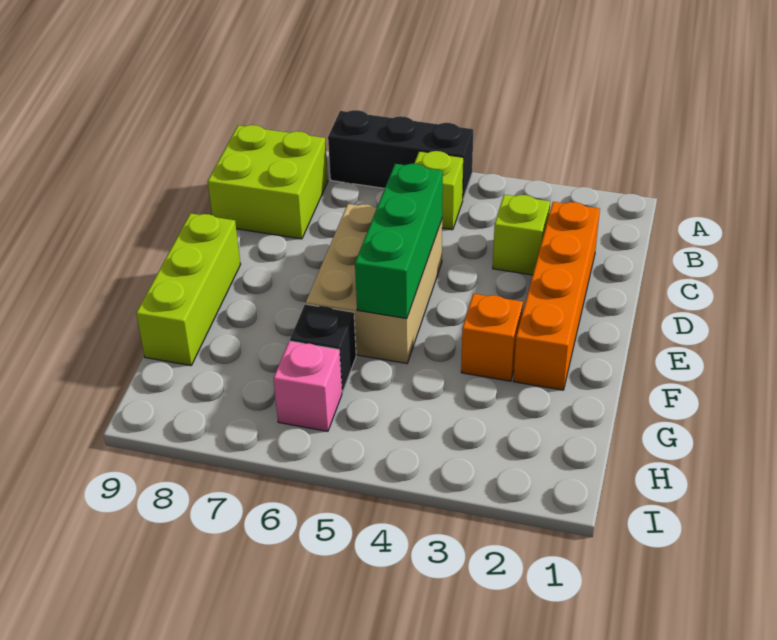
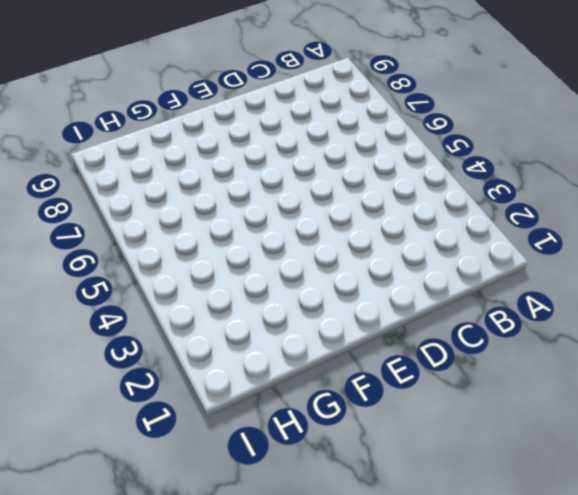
none -> black 1x3 brick [328,110,473,199]
none -> lime 1x1 brick [414,151,464,230]

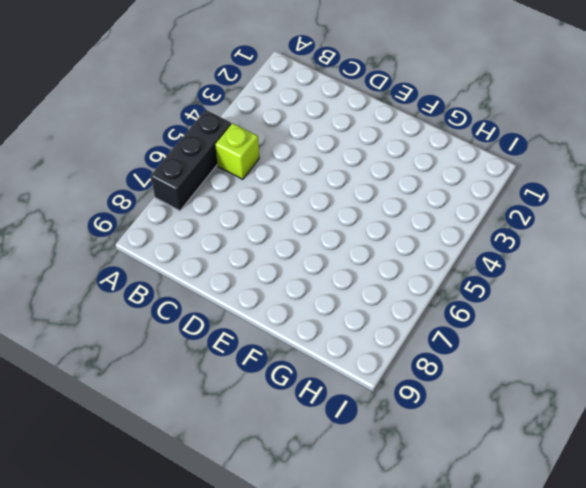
none -> lime 2x2 brick [208,125,328,239]
none -> orange 1x4 brick [513,202,600,390]

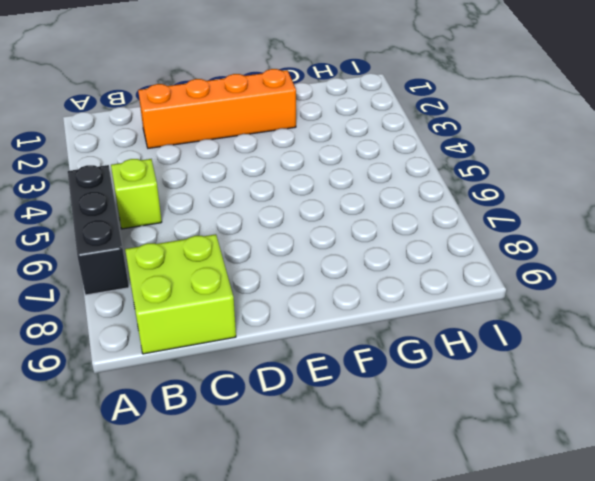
none -> lime 1x1 brick [493,195,550,275]
none -> tan 2x3 brick [306,204,442,364]

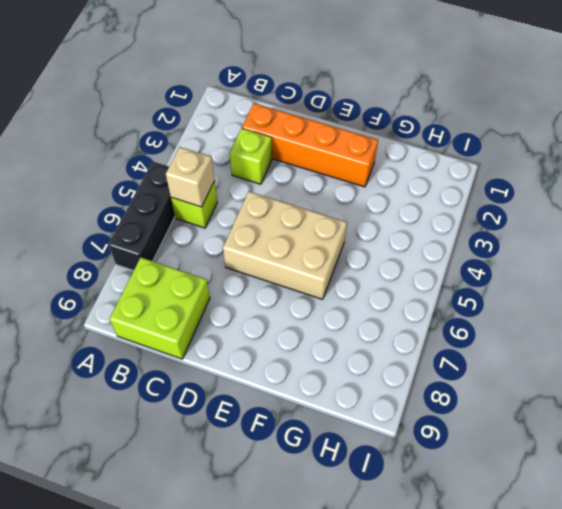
tan 1x1 brick [166,147,215,207] -> none
none -> lime 1x3 brick [136,213,241,366]
none -> orange 1x1 brick [461,294,523,381]

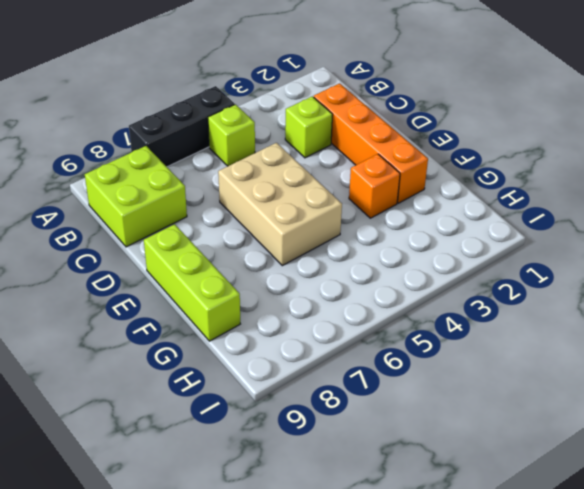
none -> black 1x1 brick [290,304,356,392]
none -> pink 1x1 brick [273,341,342,431]

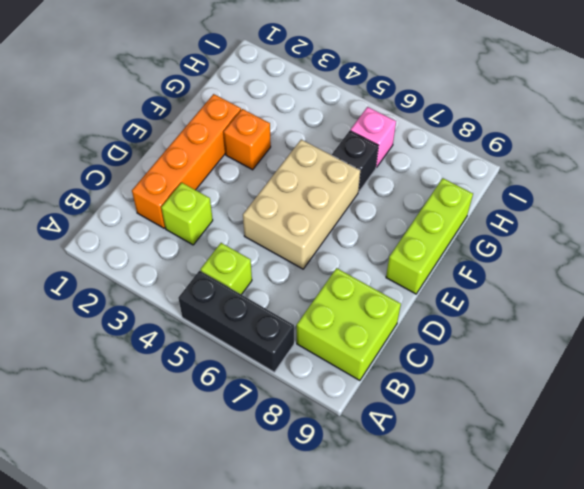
none -> green 1x3 brick [355,164,443,319]

